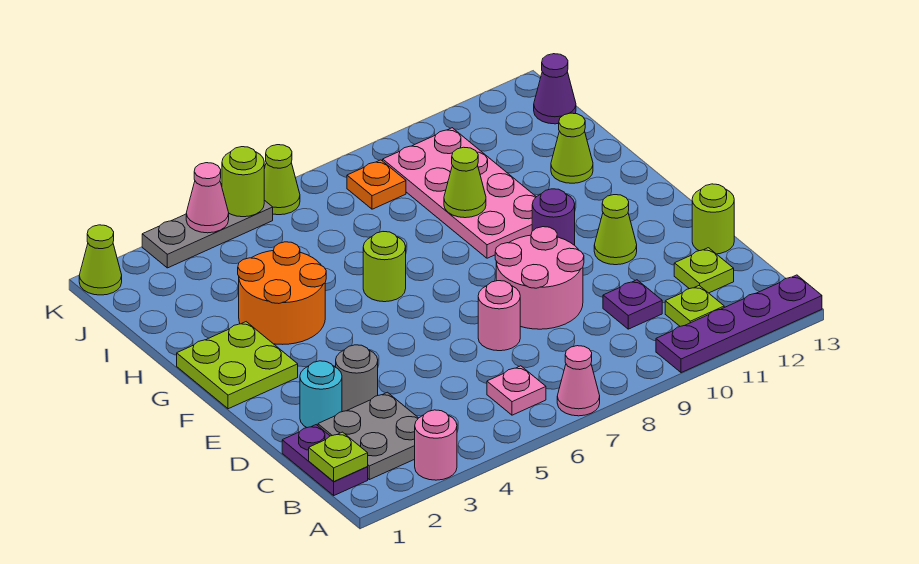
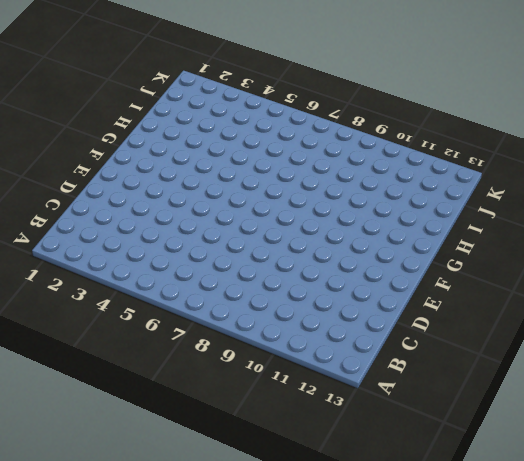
none -> pink 1x1 round brick [415,410,457,480]
none -> pink 1x1 cone [557,346,600,416]
none -> purple 1x4 plate [656,275,822,373]
none -> purple 1x2 plate [282,425,368,495]

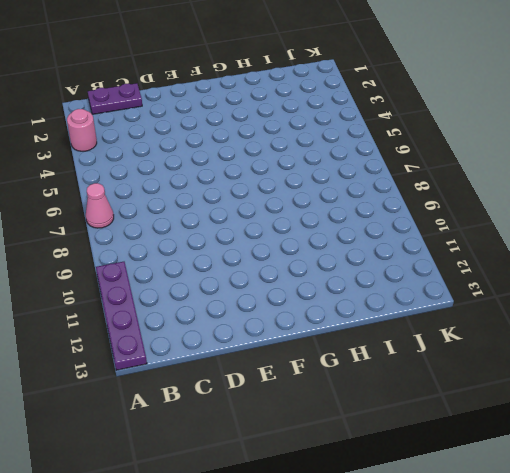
none -> grey 2x2 plate [318,392,418,480]
none -> pink 1x1 plate [487,366,546,415]
none -> lime 1x1 plate [665,286,724,326]
none -> purple 1x1 plate [603,280,662,329]

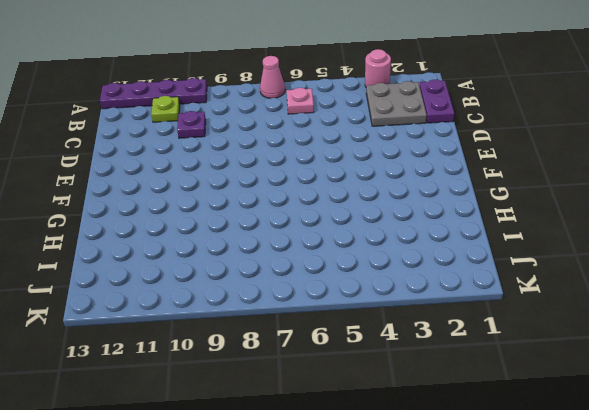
none -> lime 1x1 plate [674,248,734,293]
none -> cyan 1x1 round brick [300,361,342,428]
none -> grey 1x1 round brick [336,345,378,412]
none -> pink 1x1 round brick [478,281,520,351]

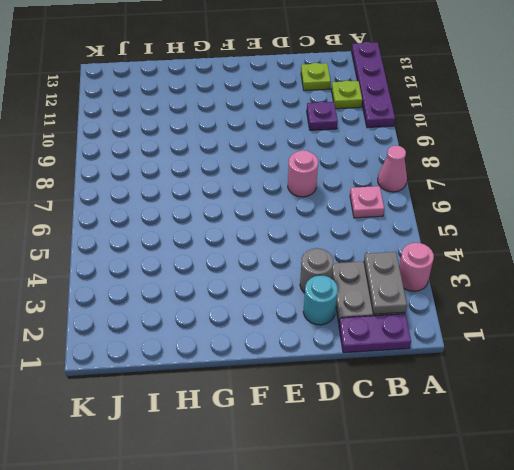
grey 1x2 plate [364,252,407,314] -> none
none -> pink 2x2 round brick [495,227,584,329]
none -> lime 1x1 round brick [692,184,734,254]
none -> lime 1x1 cone [594,195,637,265]
none -> lime 2x2 plate [177,322,298,409]

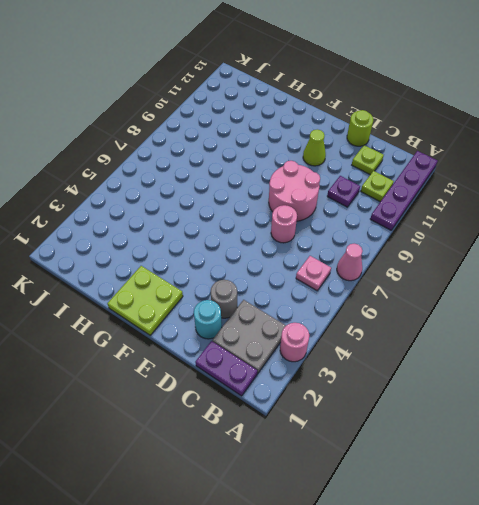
none -> purple 1x1 round brick [532,189,575,245]
none -> orange 2x2 round brick [238,242,326,344]
none -> lime 1x1 round brick [363,232,406,302]
none -> pink 2x4 plate [383,128,536,258]

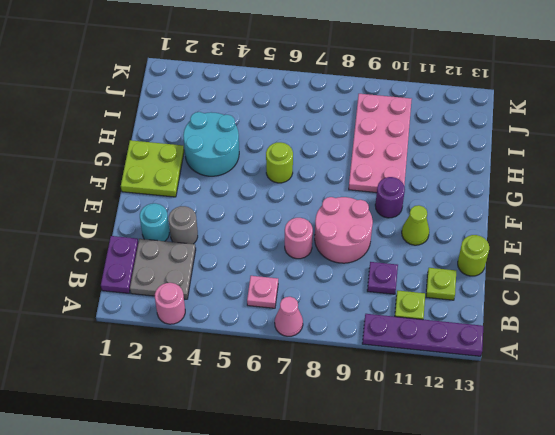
cyan 2x2 round brick [183,112,239,176] -> orange 2x2 round brick [238,242,326,344]
none -> lime 1x1 cone [551,113,593,183]
none -> orange 1x1 plate [347,160,406,209]
none -> purple 1x1 cone [534,54,576,124]
none -> lime 1x1 cone [79,225,122,295]

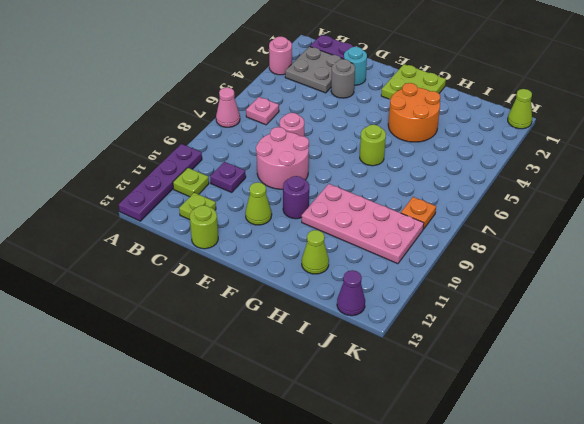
none -> grey 1x3 plate [142,200,273,268]
none -> lime 1x1 cone [264,145,300,215]
none -> lime 1x1 plate [309,432,368,482]
none -> lime 1x1 cone [444,147,486,218]

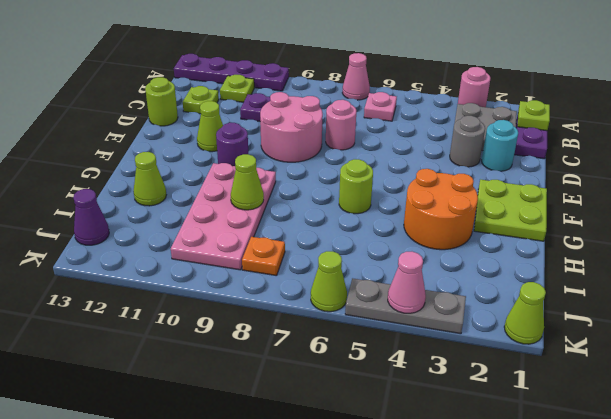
none -> lime 1x1 round brick [222,147,264,217]

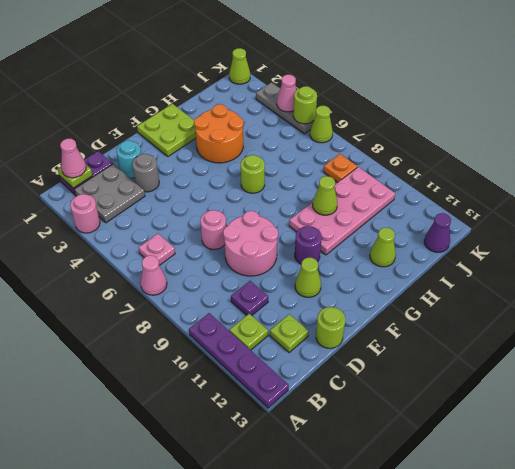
pink 1x1 cone [60,139,86,178] -> none

